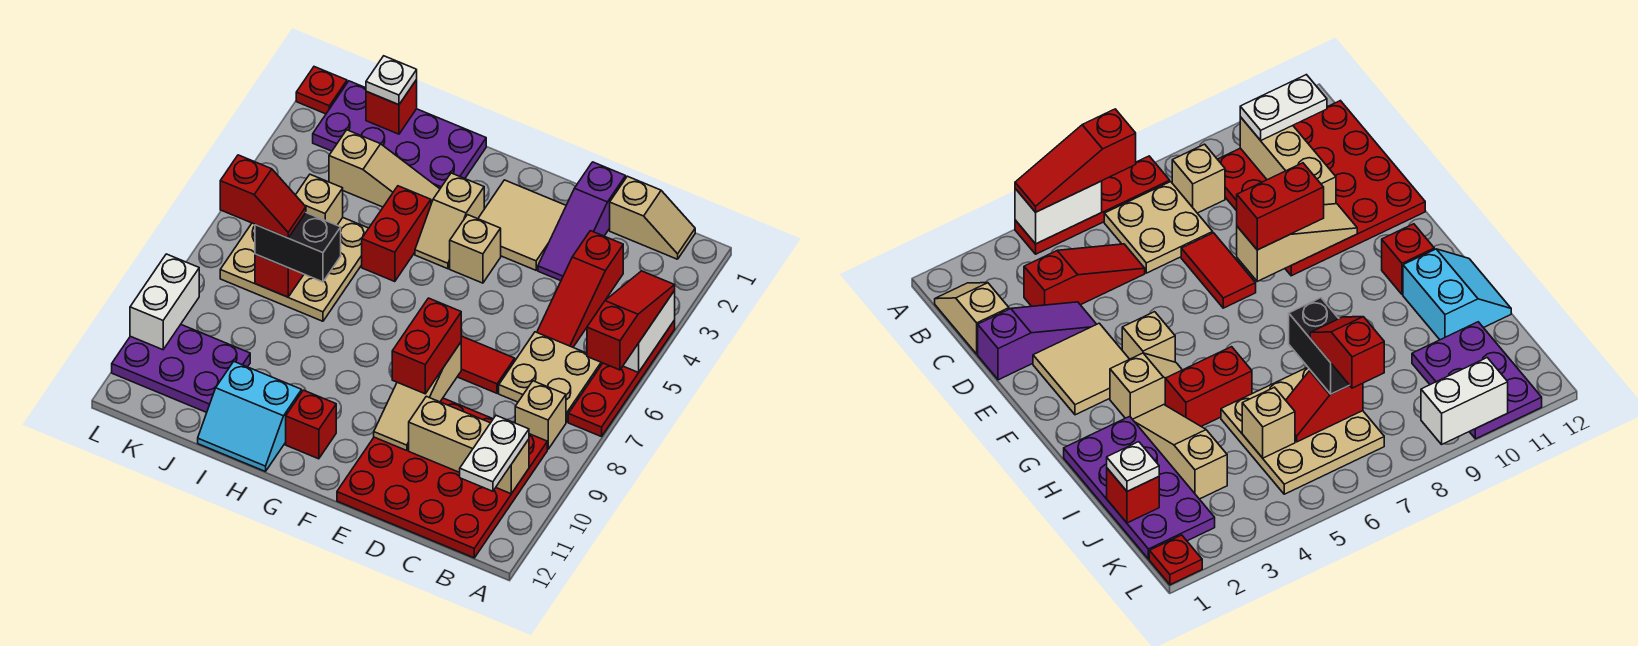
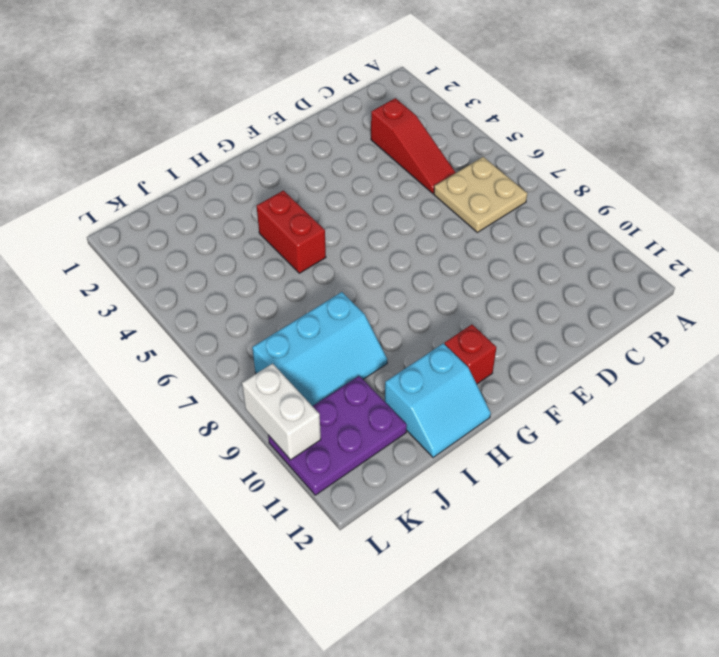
cyan 2x3 slope [252,292,387,406] -> none
none -> red 1x4 plate [568,320,675,437]
none -> tan 1x2 slope [610,176,695,259]
none -> tan 1x1 brick [515,381,566,449]
none -> red 4x4 plate [337,398,547,558]

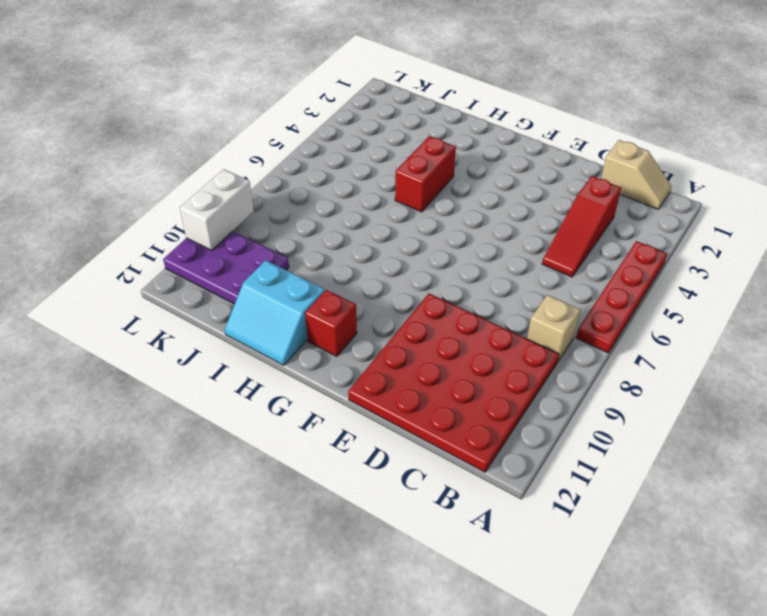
none -> tan 2x2 plate [499,332,602,422]
none -> purple 1x3 slope [538,162,626,281]
none -> red 1x2 tile [457,336,515,393]
none -> tan 2x2 tile [478,180,566,270]

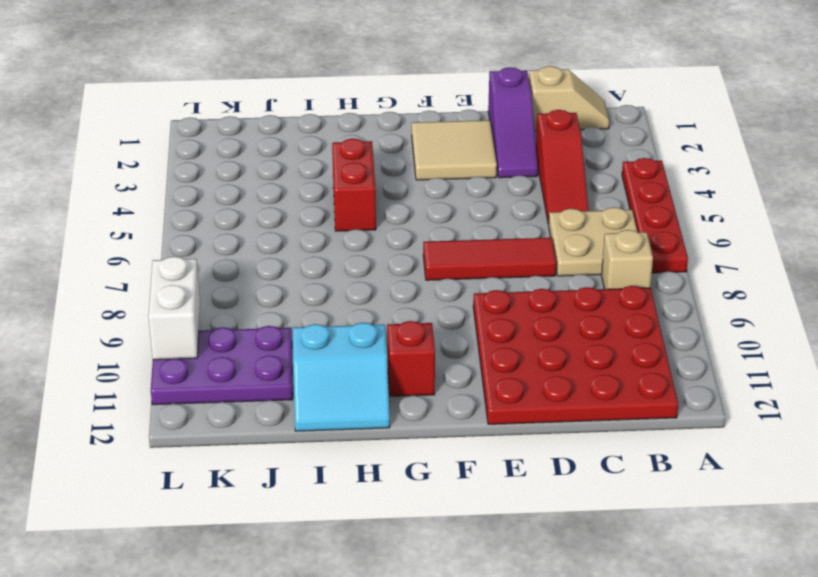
red 1x3 tile [423,238,556,280] -> red 1x2 tile [457,336,515,393]
none -> tan 1x1 brick [450,215,501,283]
none -> tan 1x2 slope [415,173,484,269]
none -> purple 2x4 plate [313,81,486,189]
none -> tan 1x3 slope [329,130,440,207]

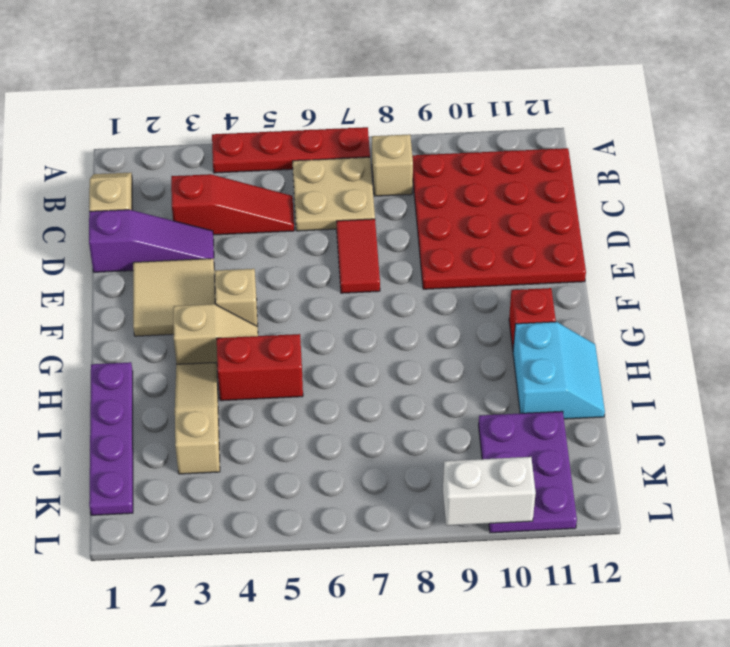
purple 1x4 plate [89,362,133,515] -> purple 2x4 plate [313,81,486,189]
none -> tan 3x3 plate [220,218,369,321]
none -> red 1x1 plate [296,67,347,114]
none -> white 1x2 brick [623,291,675,373]
none -> tan 1x3 brick [409,396,529,494]

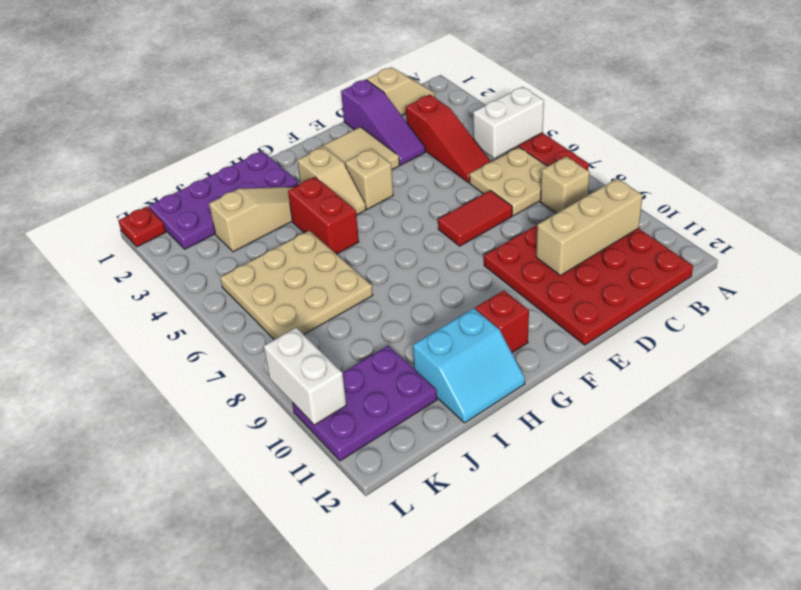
white 1x2 brick [473,87,544,158] -> white 1x2 brick turned to [623,291,675,373]
none -> tan 1x3 slope [374,343,461,451]
none -> red 1x1 brick [366,80,417,134]
none -> tan 1x1 brick [296,174,343,225]
none -> red 1x2 slope [255,254,304,297]

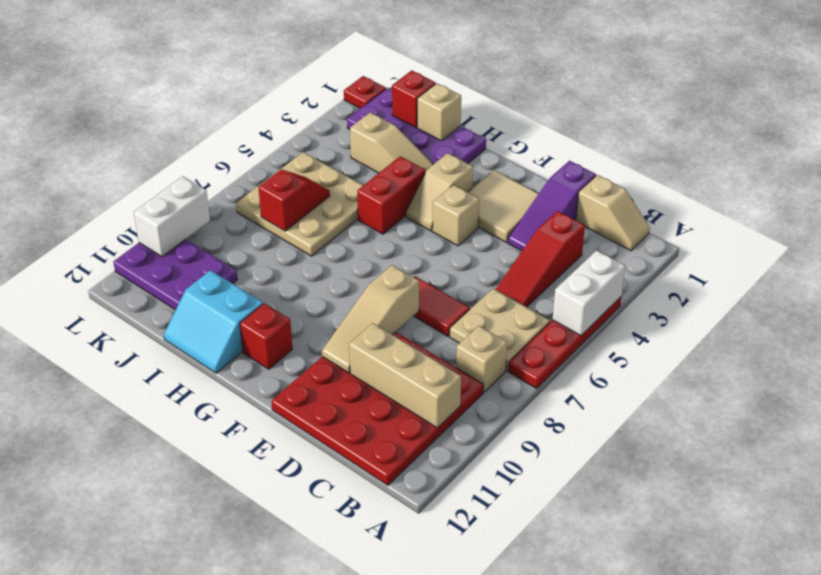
tan 1x1 brick [417,83,461,141] -> tan 1x1 brick moved to [296,174,343,225]
none -> red 1x3 slope [587,271,675,370]
none -> white 1x2 plate [460,416,529,491]
none -> red 1x2 brick [392,298,461,394]
none -> black 1x2 brick [255,213,341,282]

